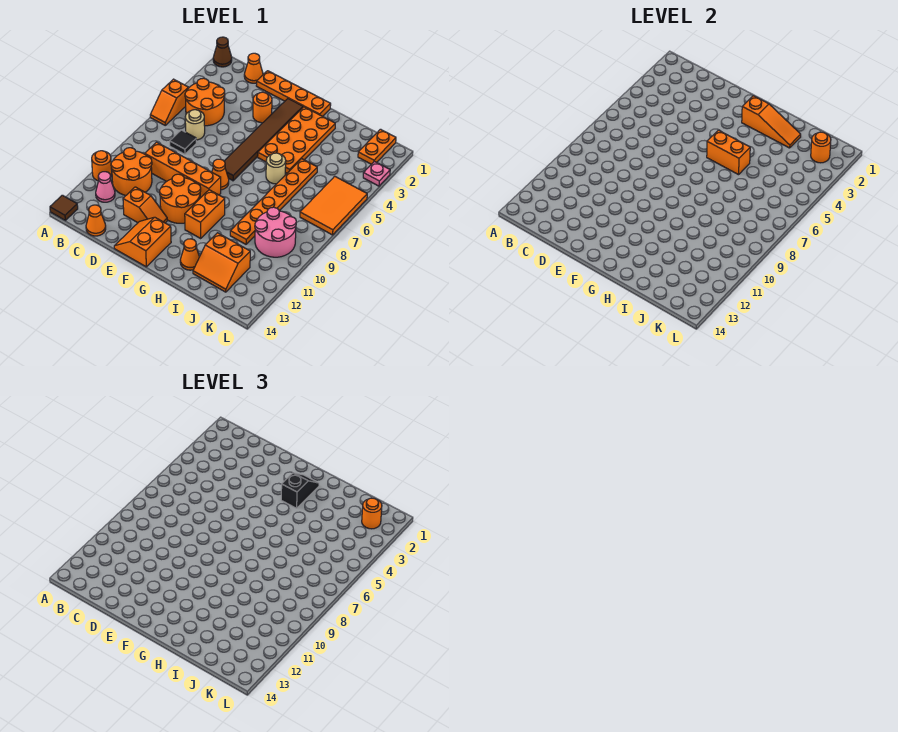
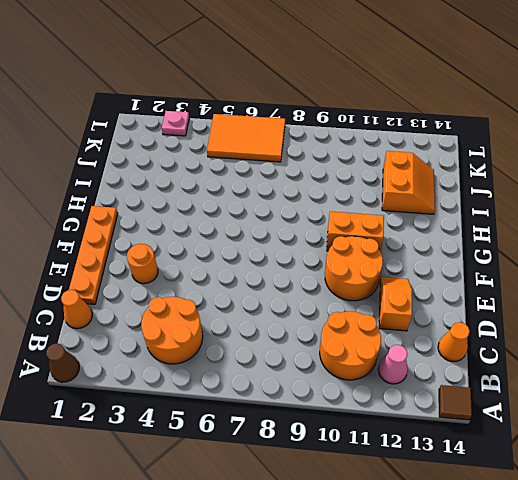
none -> orange 1x2 slope [150,79,188,125]
none -> orange 1x1 round brick [92,151,112,181]
none -> tan 1x1 round brick [185,110,205,140]
none -> black 1x1 tile [170,130,196,154]

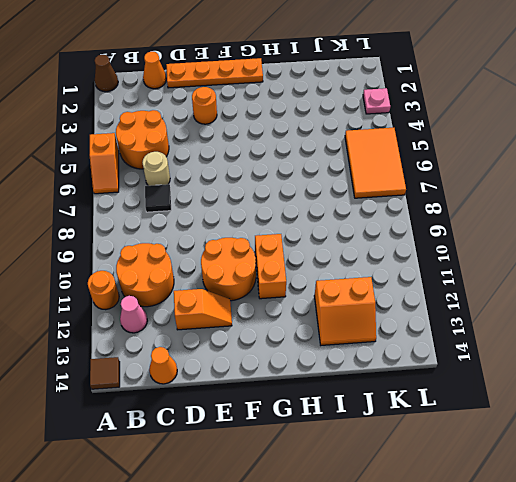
none -> orange 1x4 brick [145,142,221,198]
none -> orange 2x2 slope [114,217,171,267]
none -> brown 1x6 tile [224,99,303,181]
none -> orange 1x1 cone [212,159,229,190]

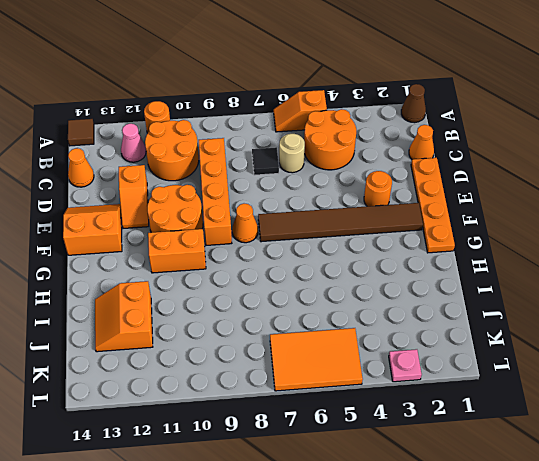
none -> orange 2x4 plate [258,107,335,173]
none -> tan 1x1 round brick [266,153,286,184]
none -> orange 1x1 cone [180,239,199,270]
none -> orange 1x6 plate [230,159,317,244]

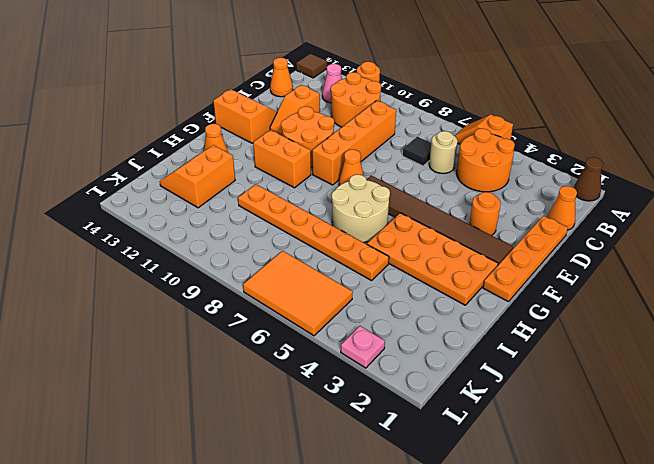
tan 2x2 round brick [332,175,390,242] -> tan 1x1 round brick [266,153,286,184]
none -> pink 2x2 round brick [255,207,296,257]
none -> orange 1x2 plate [358,129,396,164]
none -> orange 1x3 slope [742,96,801,148]
none -> orange 1x2 brick [707,130,750,175]

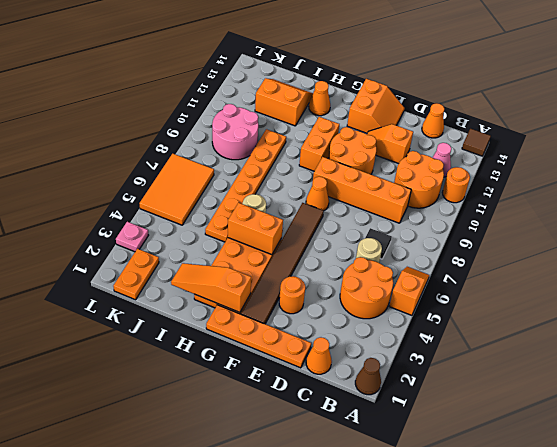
none -> orange 1x1 round brick [811,132,831,163]
none -> black 1x2 slope [281,473,319,508]
none -> orange 1x1 round brick [362,498,382,529]

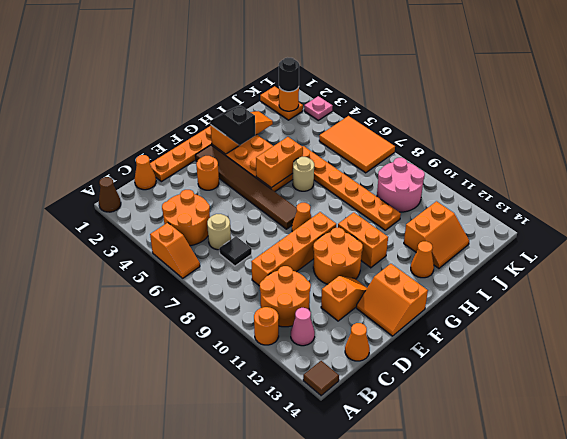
black 1x1 round brick [279,58,299,92] -> orange 1x1 round brick [362,498,382,529]

